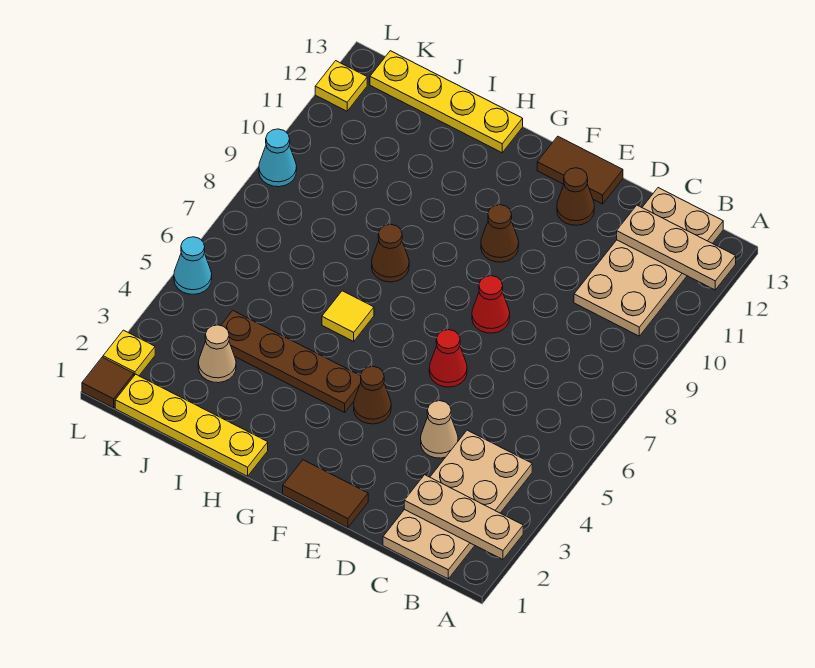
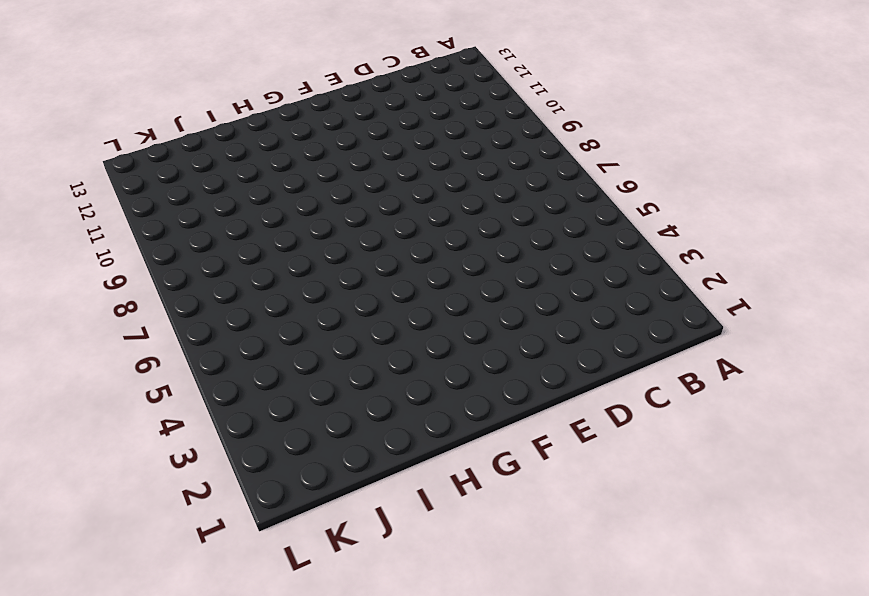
none -> tan 2x4 plate [383,430,532,579]
none -> tan 2x4 plate [574,188,723,336]
none -> tan 1x1 cone [421,401,458,458]

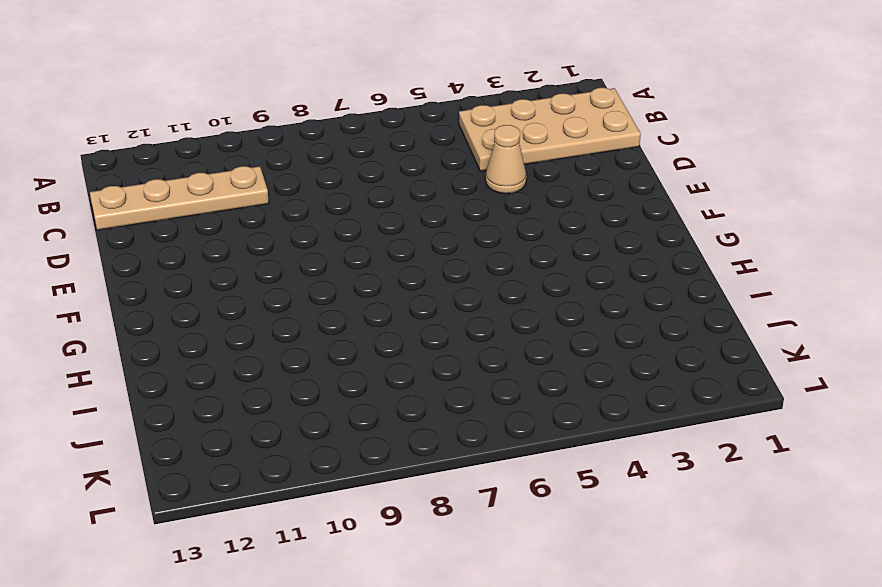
tan 1x4 plate [90,166,269,230] -> tan 2x4 plate [574,188,723,336]
none -> brown 1x2 tile [283,460,368,528]
none -> red 1x1 cone [429,330,467,387]
none -> red 1x1 cone [472,276,510,333]

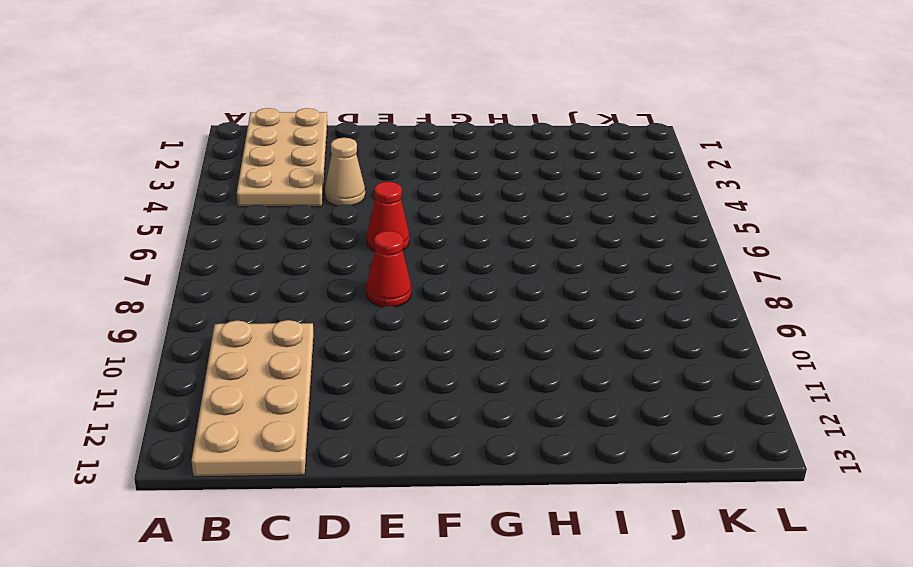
none -> brown 1x2 tile [283,460,368,528]
none -> brown 1x1 cone [557,168,594,225]
none -> brown 1x2 tile [537,136,623,204]

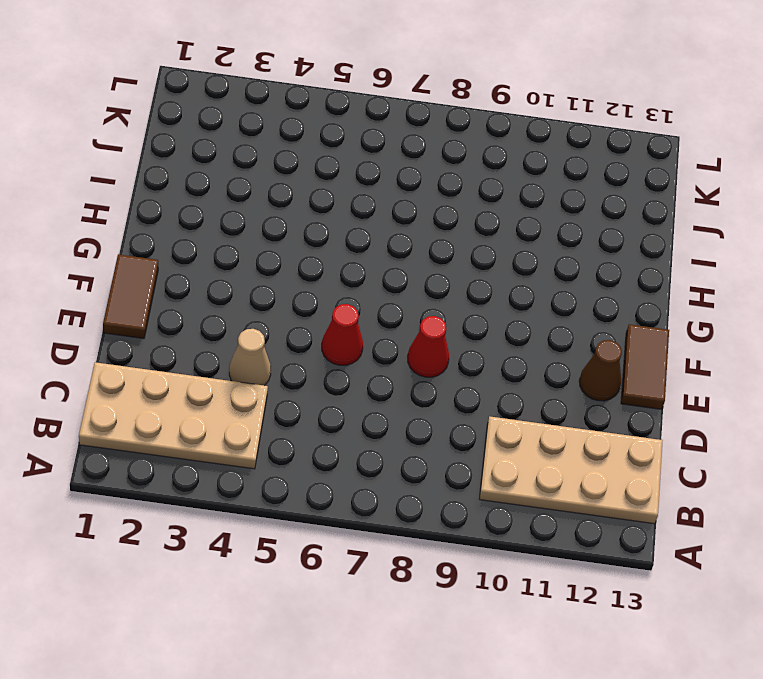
none -> brown 1x1 cone [354,366,391,424]
none -> brown 1x1 cone [481,205,519,262]
none -> brown 1x4 plate [221,311,361,412]

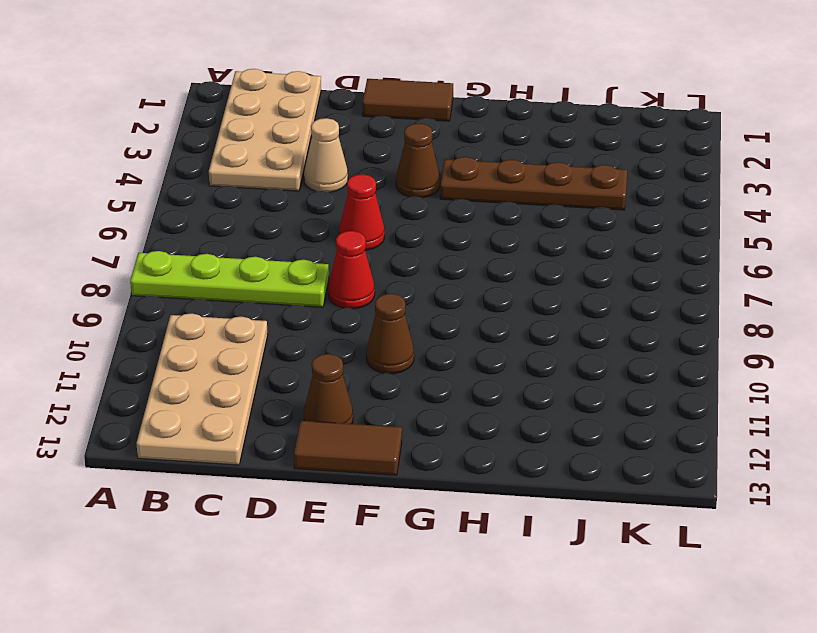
lime 1x4 plate [130,251,329,307] -> none
none -> yellow 1x4 plate [115,374,268,476]
none -> yellow 1x1 tile [322,291,374,341]
none -> brown 1x1 cone [372,224,409,282]

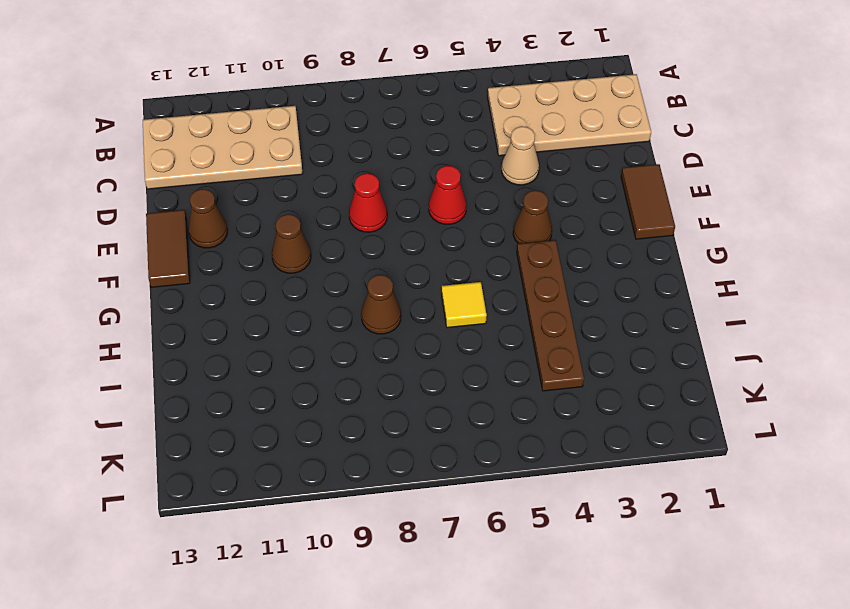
none -> yellow 1x4 plate [115,374,268,476]
none -> yellow 1x4 plate [370,51,523,153]
none -> tan 1x1 cone [198,325,236,383]

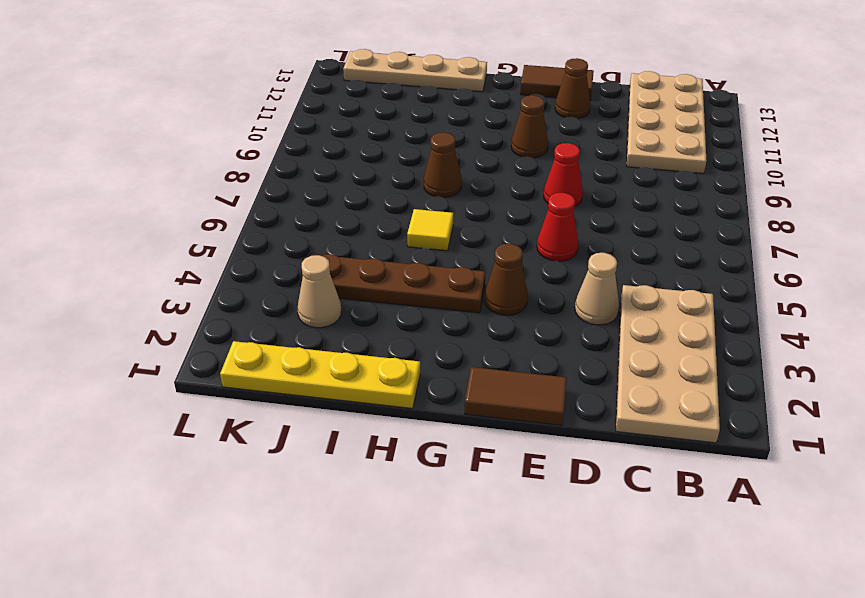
tan 1x4 plate [343,49,487,92] -> yellow 1x4 plate [370,51,523,153]
none -> brown 1x1 tile [82,357,134,408]
none -> yellow 1x1 plate [103,330,155,376]
none -> cyan 1x1 cone [174,237,212,294]

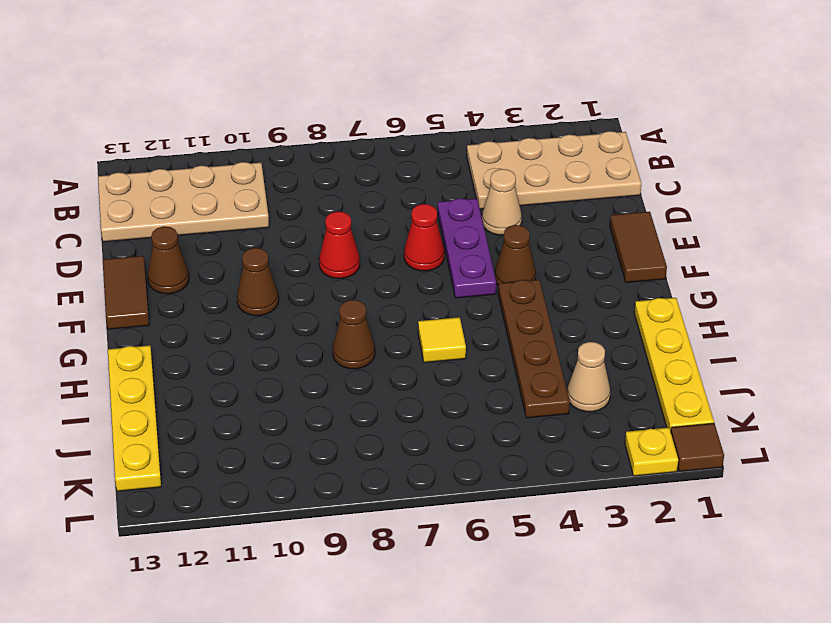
purple 1x3 plate [438,198,496,298] -> none
none -> cyan 1x1 cone [174,237,212,294]
none -> cyan 1x1 cone [259,129,297,187]
none -> yellow 1x1 plate [315,61,367,111]

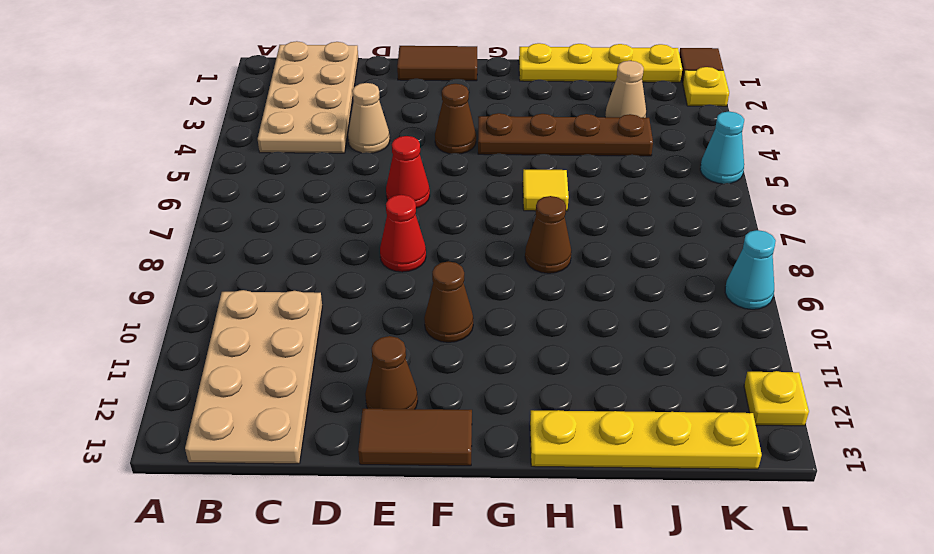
none -> tan 1x3 plate [404,475,523,560]
none -> tan 1x3 plate [617,205,736,290]

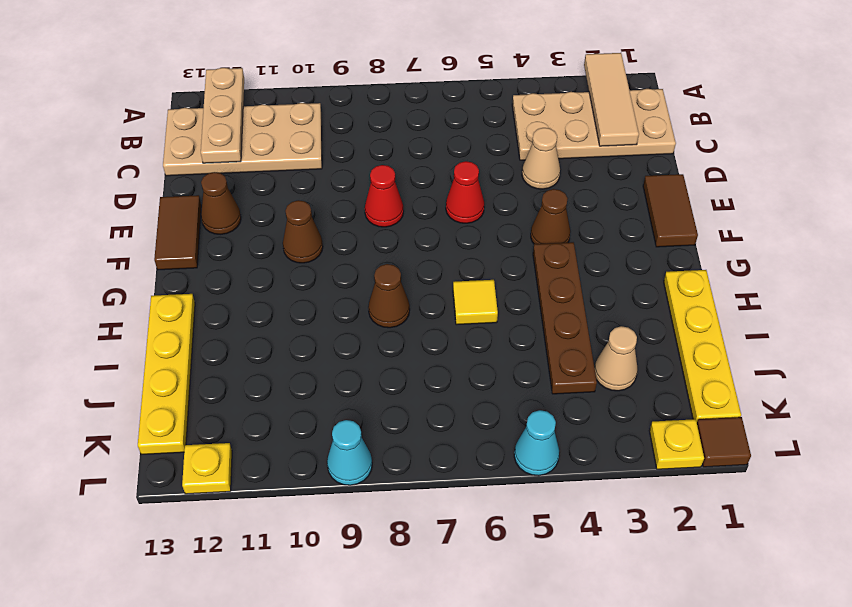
tan 1x3 tile [584,53,639,146] -> tan 1x3 plate [404,475,523,560]

